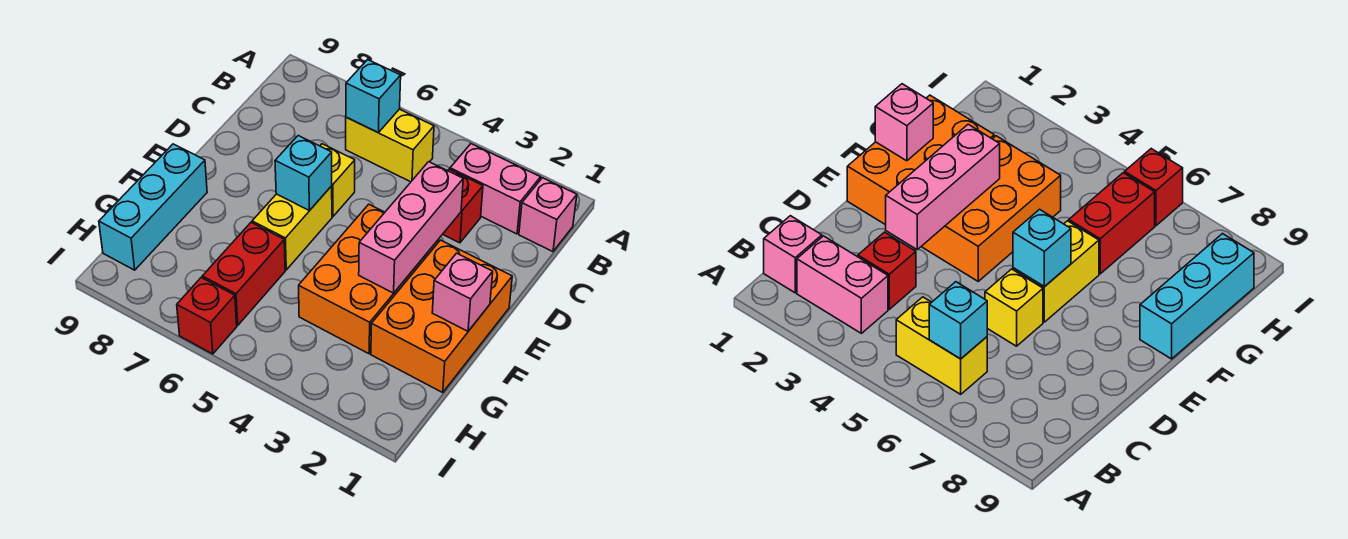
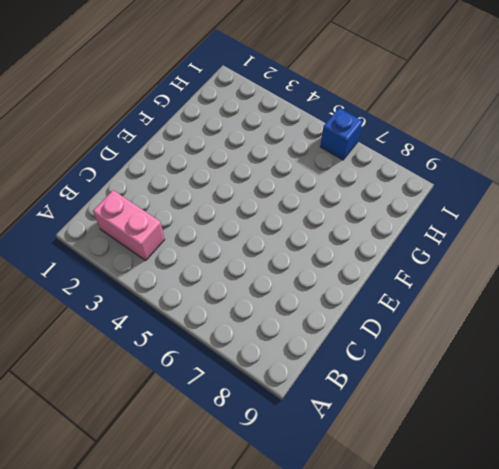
blue 1x1 brick [320,108,363,160] -> red 1x1 brick [177,278,237,354]
none -> pink 1x1 brick [519,178,577,252]
none -> yellow 1x2 brick [346,109,434,182]
none -> red 1x1 brick [443,169,483,243]

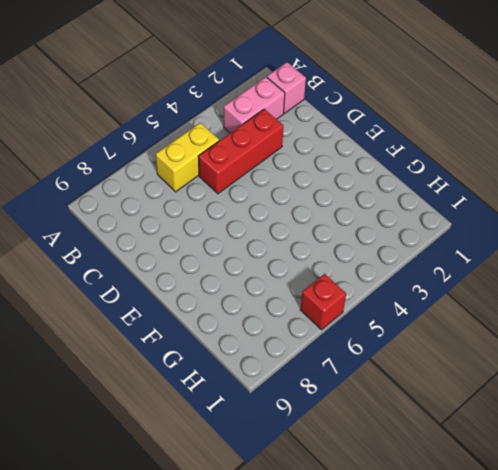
red 1x3 brick [198,109,284,194] -> red 1x1 brick [443,169,483,243]
none -> yellow 1x1 brick [320,144,355,217]
none -> orange 2x3 brick [371,240,512,393]
none -> orange 2x3 brick [299,204,439,354]

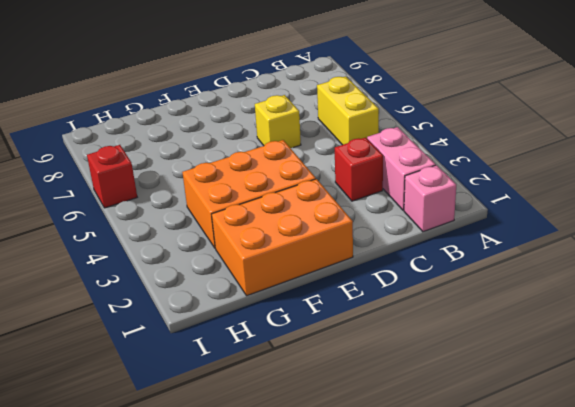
none -> yellow 1x2 brick [252,186,332,270]
none -> cyan 1x3 brick [99,144,207,270]
none -> red 1x2 brick [202,223,285,325]

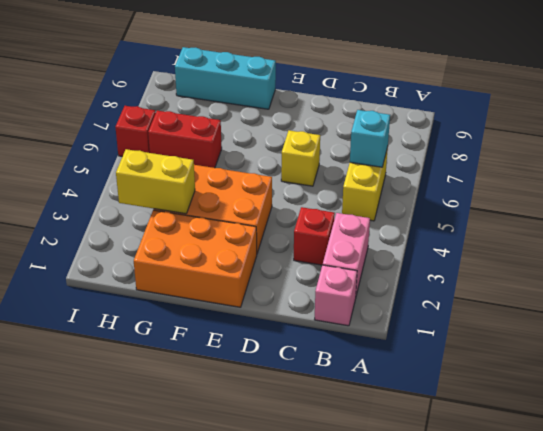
yellow 1x2 brick [116,149,195,214] -> yellow 1x2 brick moved to [252,186,332,270]
none -> pink 1x3 brick [359,162,463,293]
none -> cyan 1x1 brick [275,136,332,211]
none -> pink 1x1 brick [432,253,493,331]

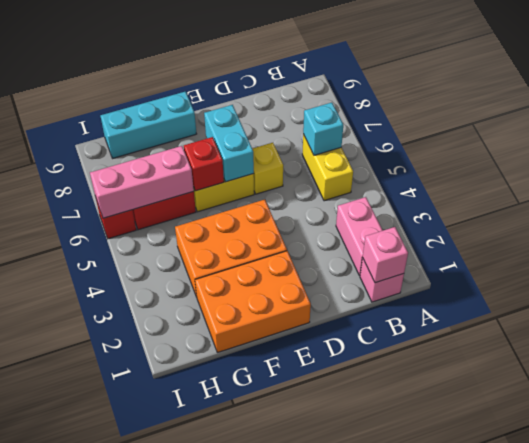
pink 1x1 brick [363,227,408,283] -> pink 1x1 brick moved to [432,253,493,331]
cyan 1x2 brick [204,105,254,182] -> cyan 1x1 brick [275,136,332,211]
red 1x1 brick [184,137,224,191] -> red 1x1 brick moved to [443,169,483,243]
pink 1x3 brick [90,146,194,218] -> pink 1x3 brick moved to [359,162,463,293]

